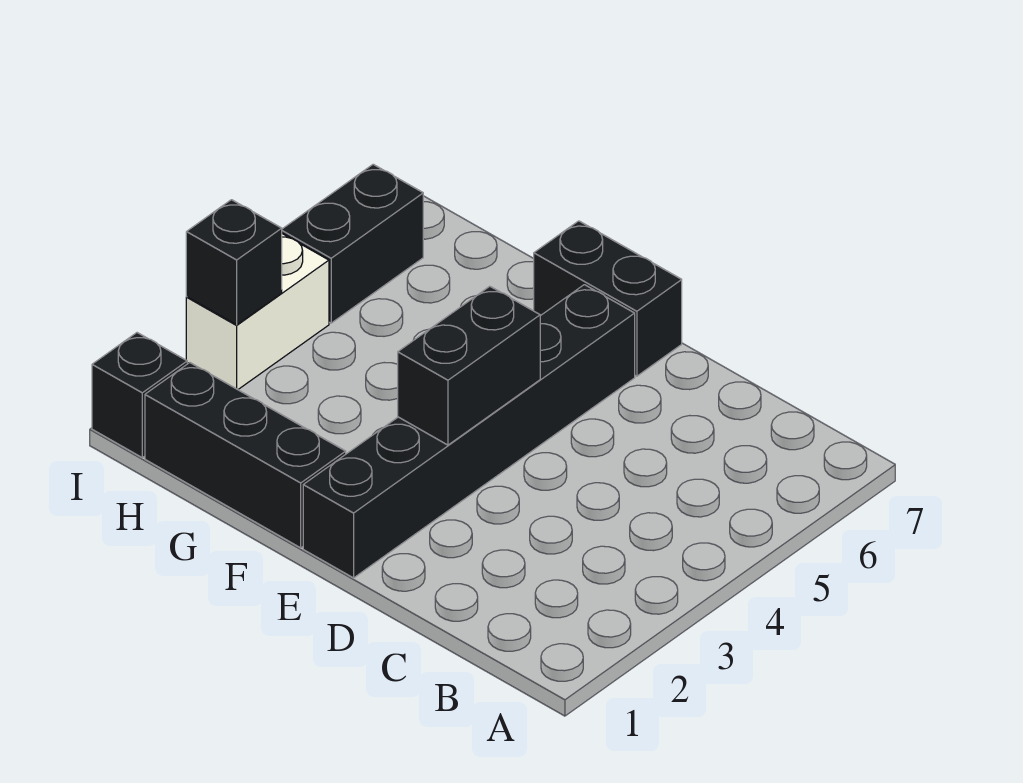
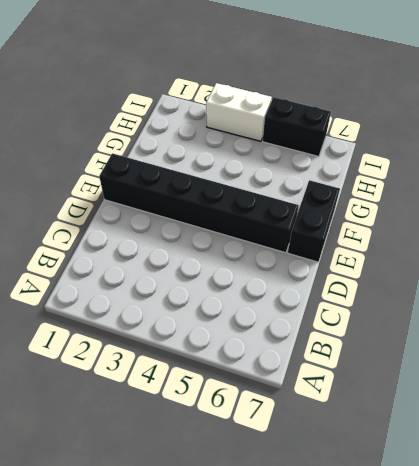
none -> black 1x3 brick [145,363,346,548]
none -> black 1x1 brick [92,333,187,457]

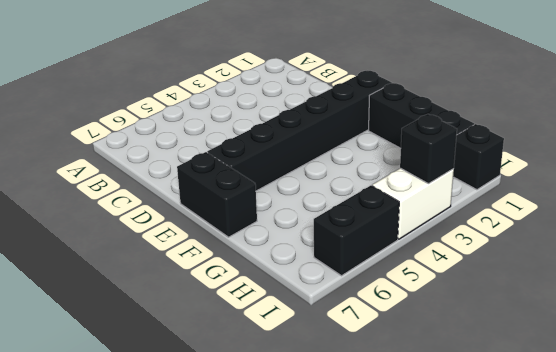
none -> black 1x2 brick [398,286,540,445]

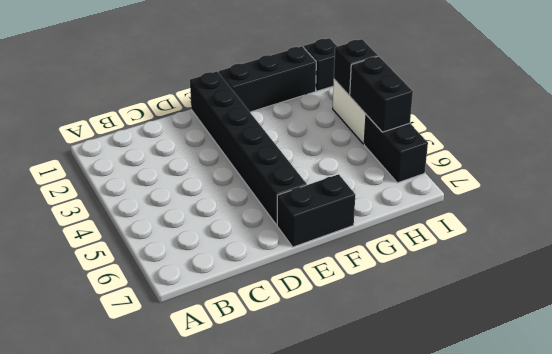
black 1x2 brick [350,56,413,132] -> black 1x2 brick moved to [398,286,540,445]

